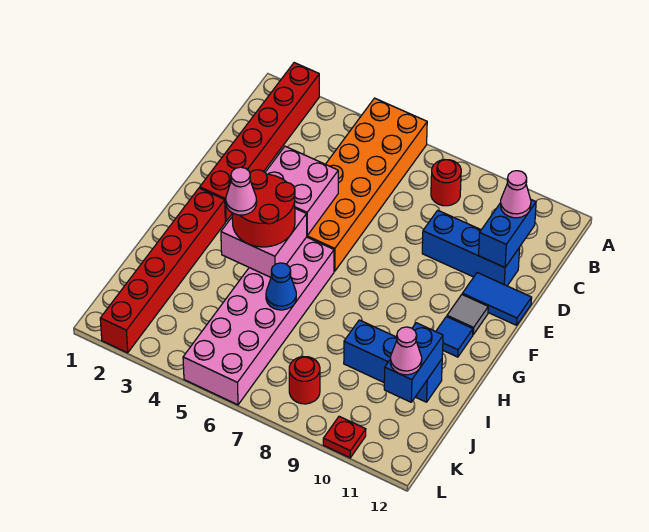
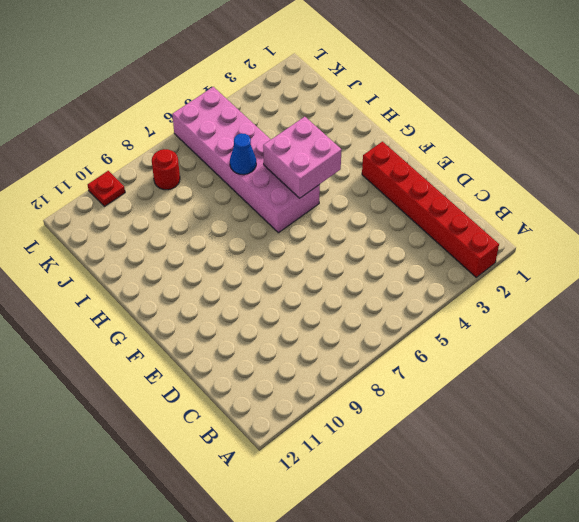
none -> orange 2x6 brick [307,98,427,271]
none -> red 1x1 round brick [431,160,461,206]
none -> blue 1x3 brick [422,210,520,286]

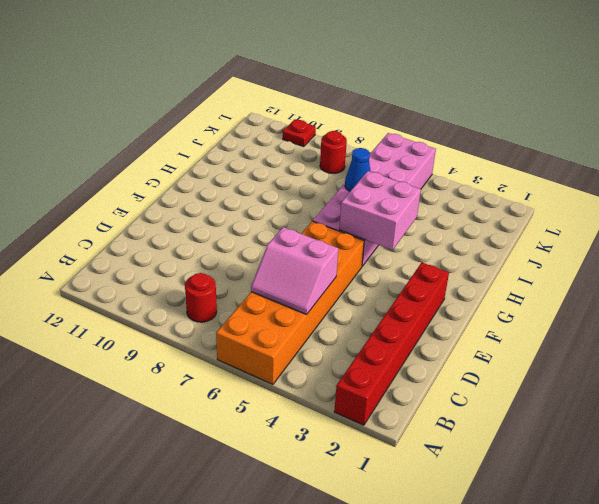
pink 2x2 slope [251,227,338,314] -> none
none -> blue 1x3 brick [422,210,520,286]
none -> blue 1x2 tile [462,273,532,325]
none -> grey 1x1 tile [447,295,488,335]

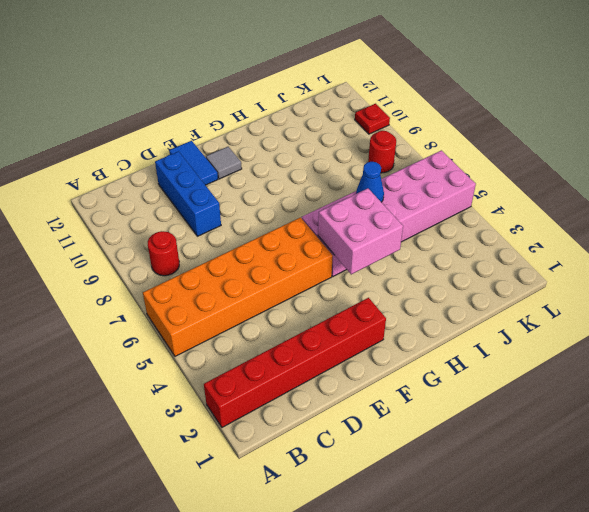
none -> red 1x6 brick [100,188,225,353]
none -> blue 1x1 tile [436,317,473,357]
none -> blue 1x3 brick [344,320,442,402]

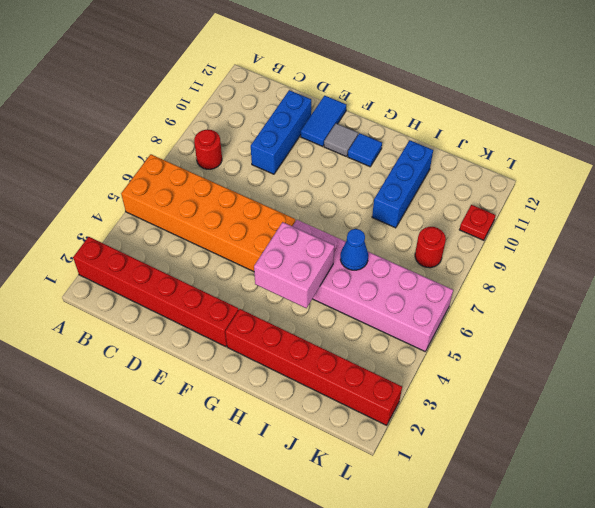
none -> blue 1x2 brick [479,200,536,268]
none -> pink 2x2 brick [265,146,338,235]
none -> blue 1x2 brick [384,323,443,402]

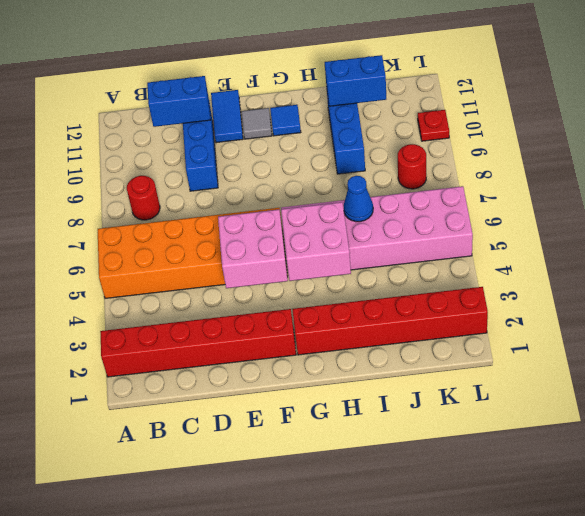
none -> pink 1x1 cone [501,171,531,218]
none -> red 2x2 round brick [232,170,295,247]
none -> pink 1x1 cone [390,327,422,375]

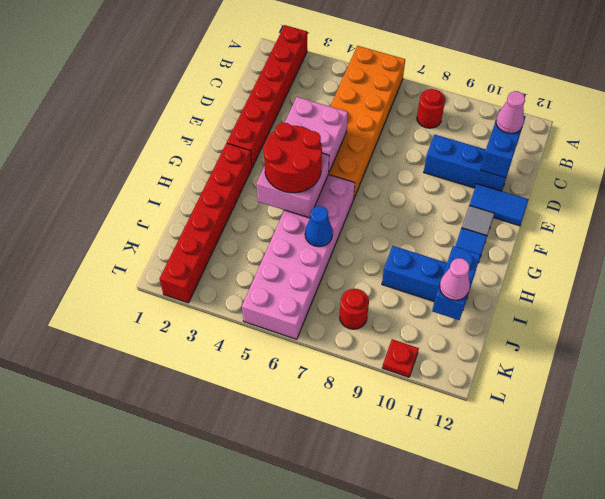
none -> pink 1x1 cone [226,167,257,215]

